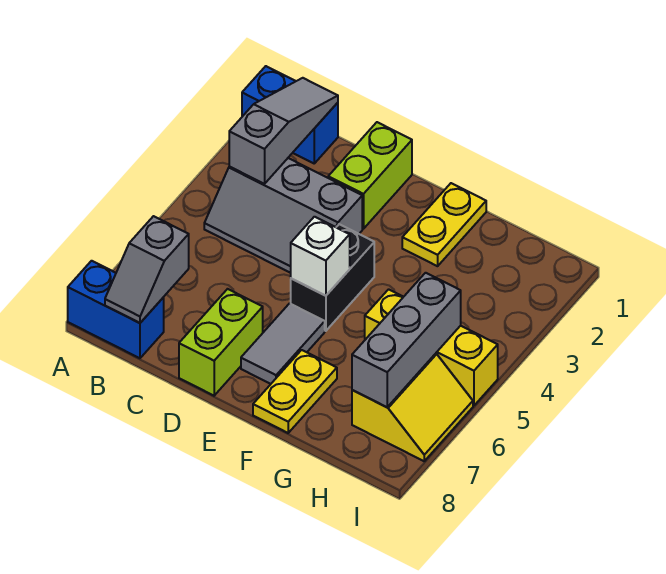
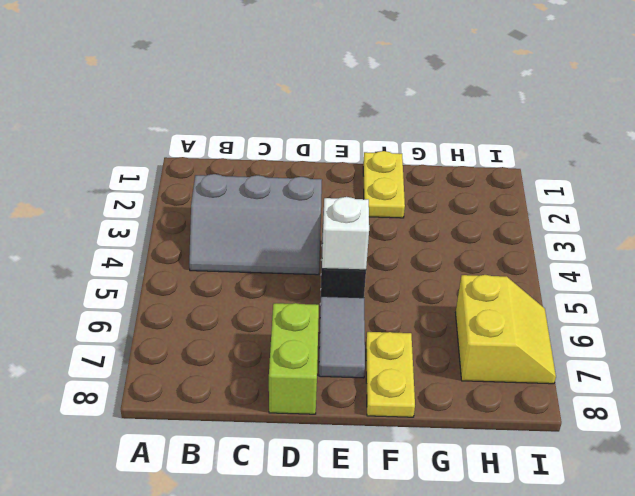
none -> blue 1x2 brick [242,66,338,163]
none -> blue 1x2 brick [68,261,164,358]
none -> lime 1x2 brick [328,122,412,229]

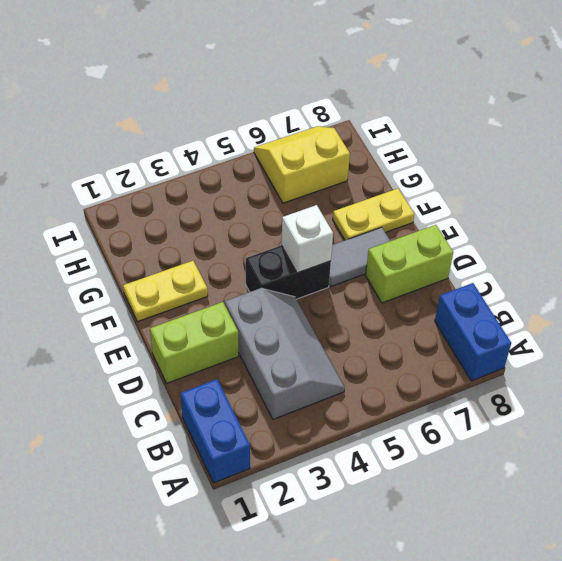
none -> yellow 1x3 brick [365,289,498,406]
none -> grey 1x3 slope [229,78,338,184]
none -> grey 1x2 slope [105,216,189,323]

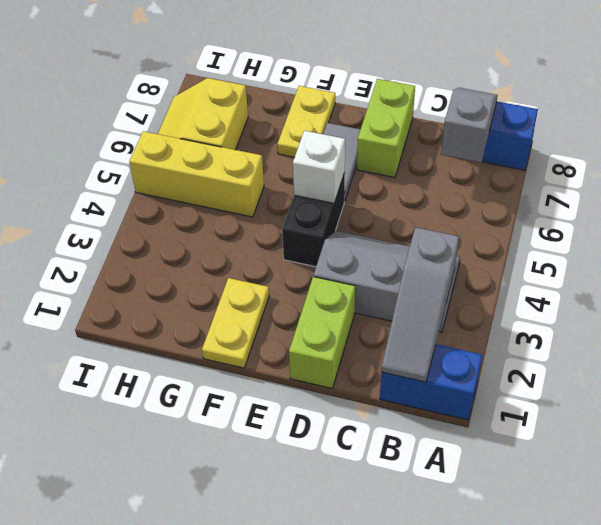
none -> grey 1x3 brick [352,273,461,407]

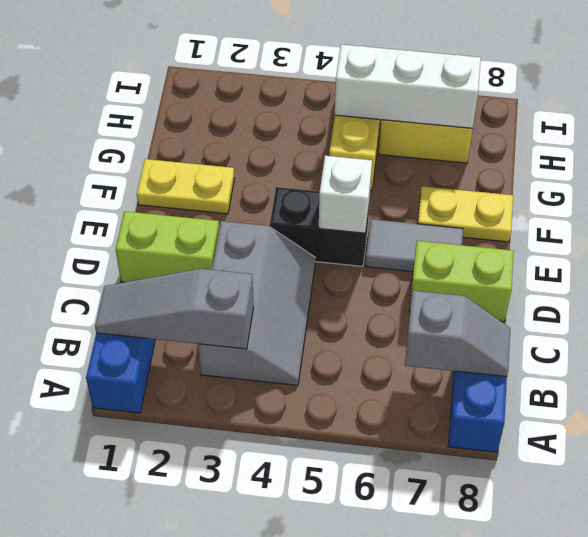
white 1x3 brick [335,44,481,128] -> grey 1x3 brick [352,273,461,407]

